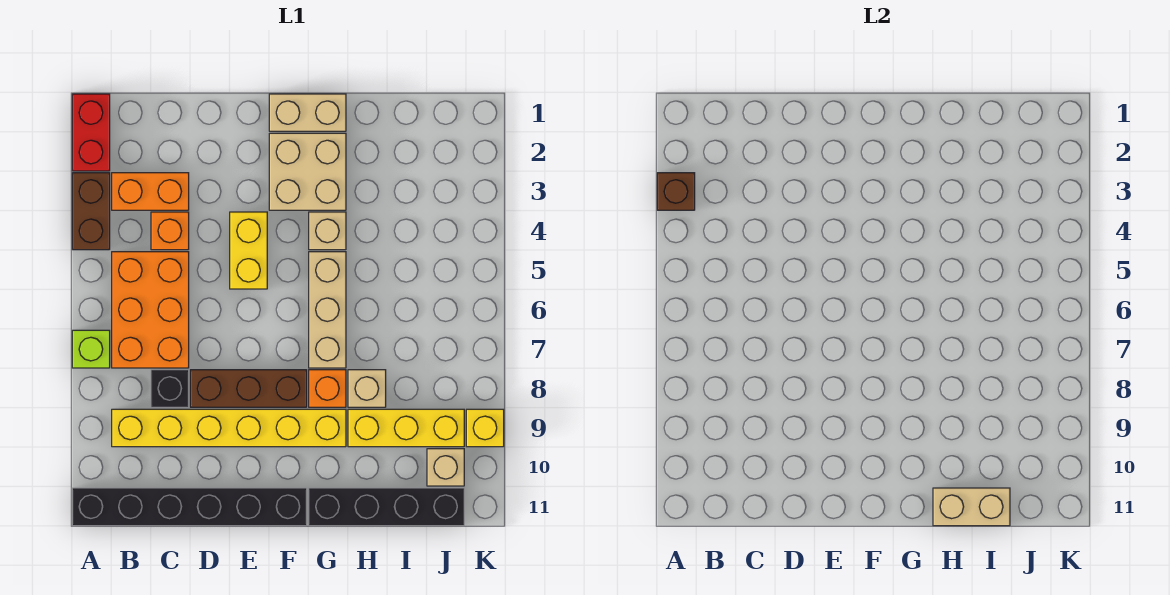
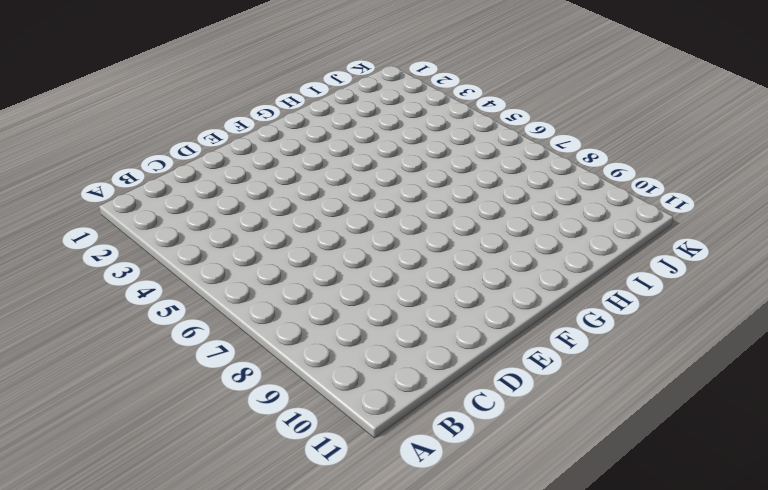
none -> red 1x2 brick [72,94,110,171]
none -> brown 1x2 brick [72,173,110,250]
none -> lime 1x1 brick [72,330,110,368]

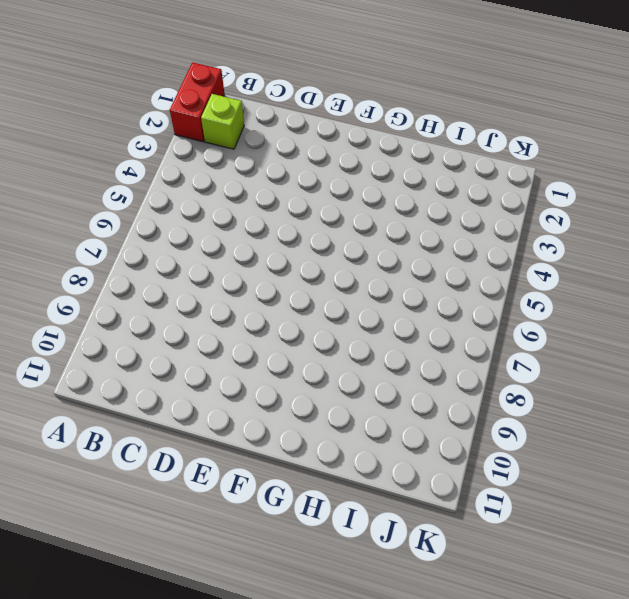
lime 1x1 brick [201,94,244,149] -> lime 1x1 brick moved to [72,330,110,368]
none -> brown 1x2 brick [72,173,110,250]
none -> black 1x6 brick [72,488,307,526]
none -> orange 1x2 brick [112,173,189,210]

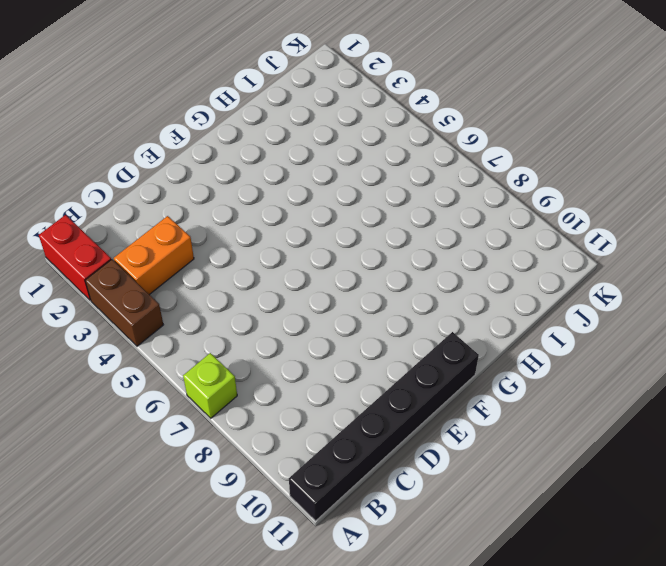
none -> orange 2x3 brick [112,252,189,368]
none -> yellow 1x6 brick [112,409,346,447]
none -> orange 1x1 brick [151,212,189,250]

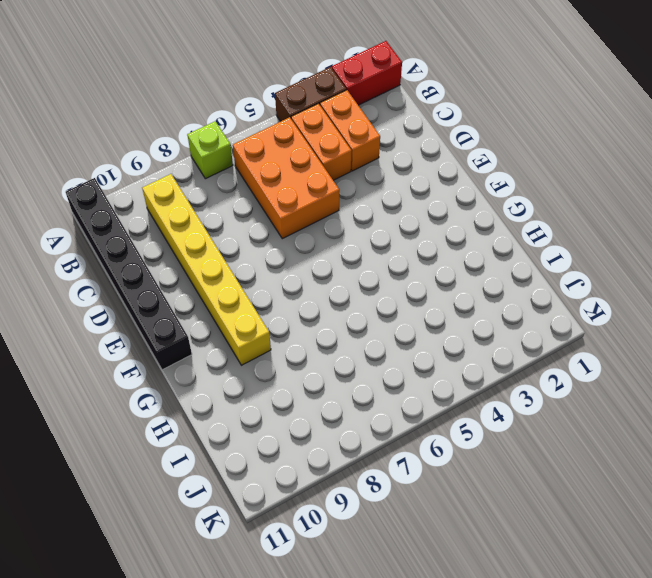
orange 1x2 brick [291,104,351,180] -> orange 1x1 brick [151,212,189,250]
orange 2x3 brick [233,117,339,239] -> orange 2x3 brick turned to [112,252,189,368]
none -> black 1x1 brick [151,370,189,407]
none -> brown 1x3 brick [190,370,307,407]
none -> yellow 1x2 brick [230,212,267,289]

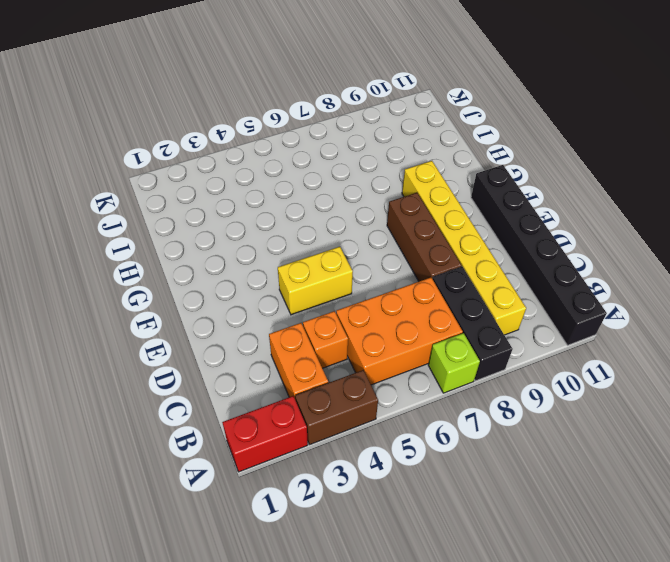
black 1x3 brick [433,267,513,381] -> black 1x1 brick [151,370,189,407]
none -> tan 1x2 brick [269,94,346,131]
none -> tan 2x2 brick [269,133,346,210]
none -> tan 1x1 brick [309,212,346,250]

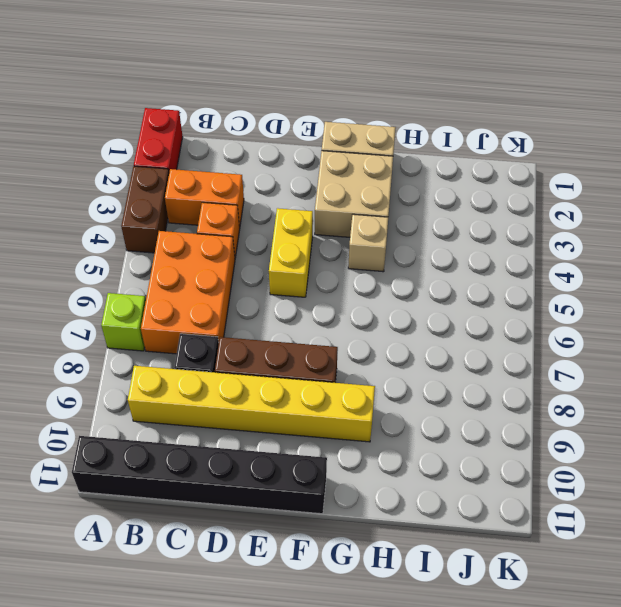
none -> tan 1x3 brick [309,252,346,368]
none -> orange 1x1 brick [309,370,346,407]
none -> black 1x4 brick [309,488,464,526]

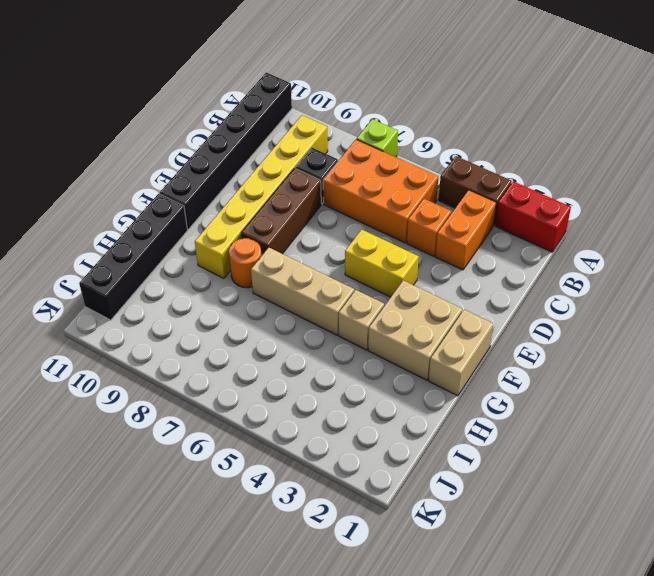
orange 1x1 round brick [229,238,262,288] -> orange 1x1 brick [309,370,346,407]
none -> tan 1x1 brick [348,370,386,407]
none -> yellow 1x3 brick [348,409,464,447]
none -> tan 1x1 brick [427,449,464,486]

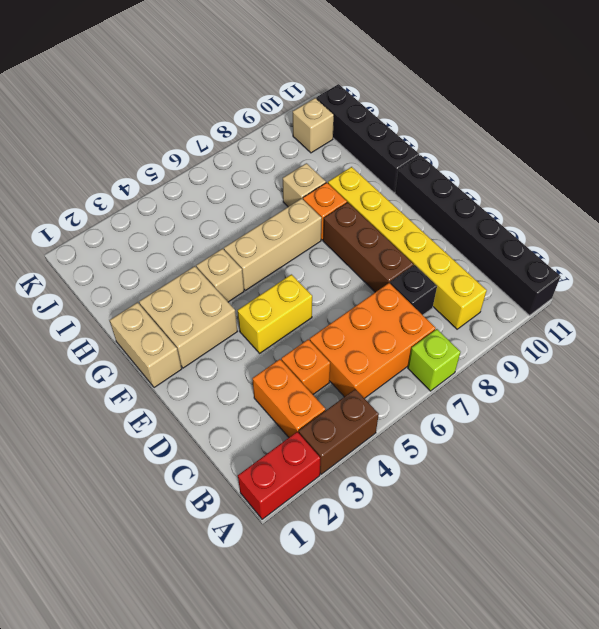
none -> yellow 1x3 brick [348,409,464,447]
none -> yellow 1x1 brick [466,409,504,447]
none -> brown 1x1 brick [657,173,695,210]

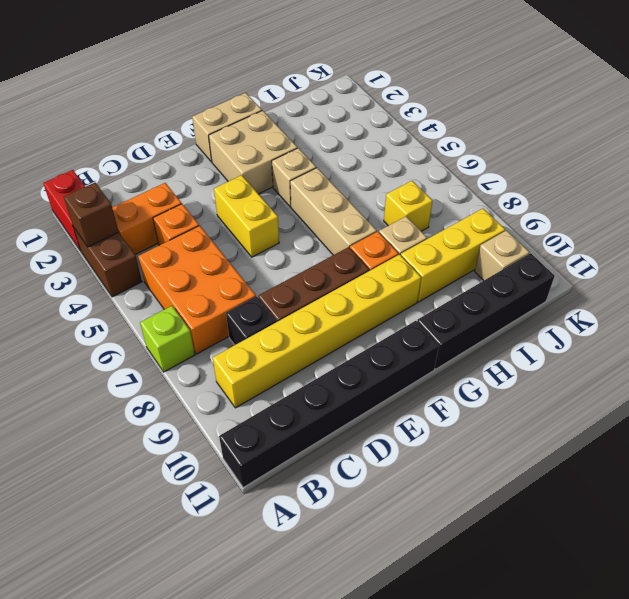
yellow 1x1 brick [384,181,432,231] -> yellow 1x1 brick moved to [466,409,504,447]
none -> tan 1x2 brick [933,488,1010,526]

